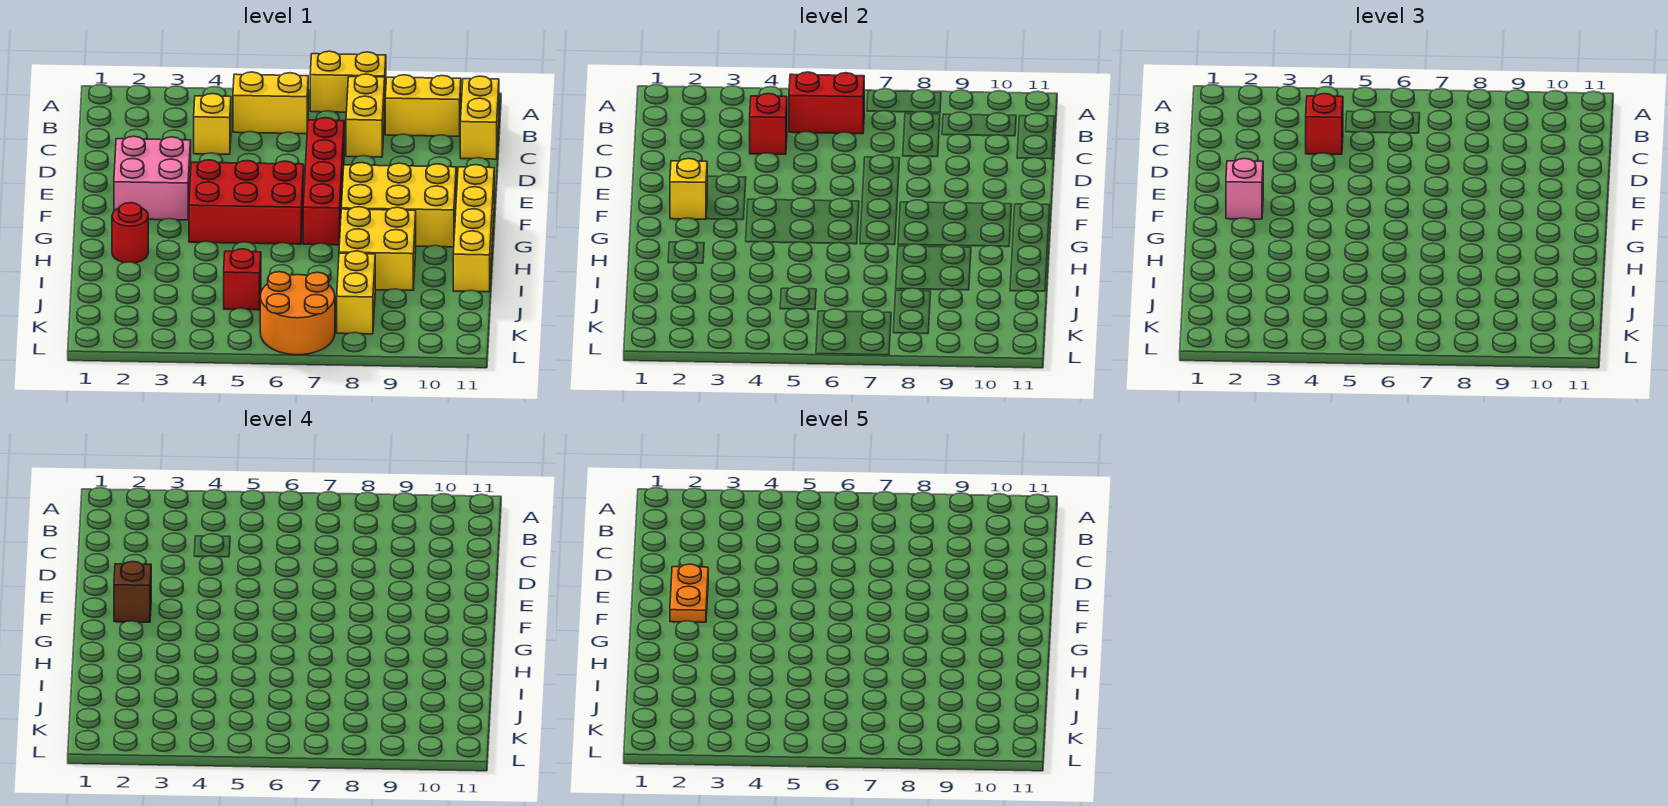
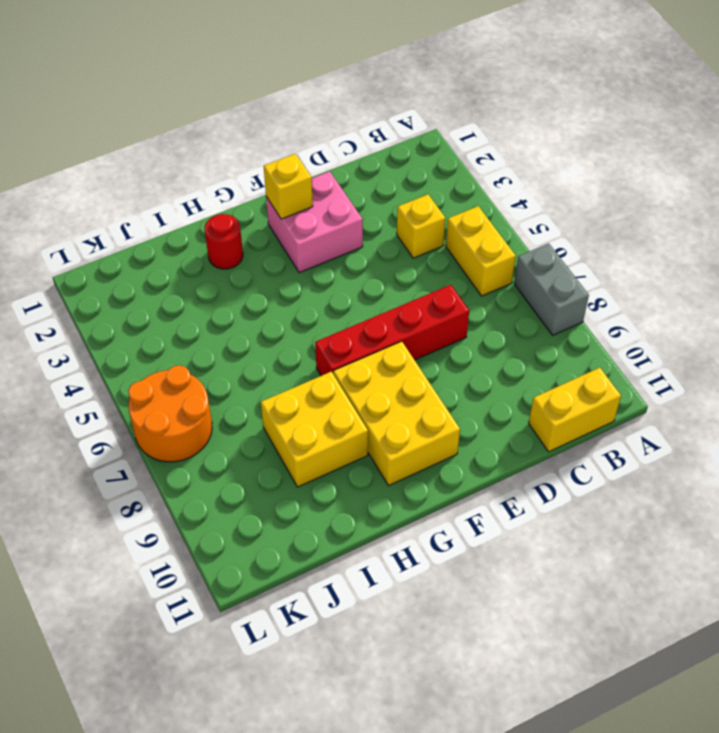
grey 1x2 brick [514,243,589,335] -> yellow 1x2 brick [310,51,386,112]
none -> yellow 1x2 brick [346,74,385,157]
none -> yellow 1x2 brick [385,75,461,136]
none -> red 2x3 brick [189,160,304,244]

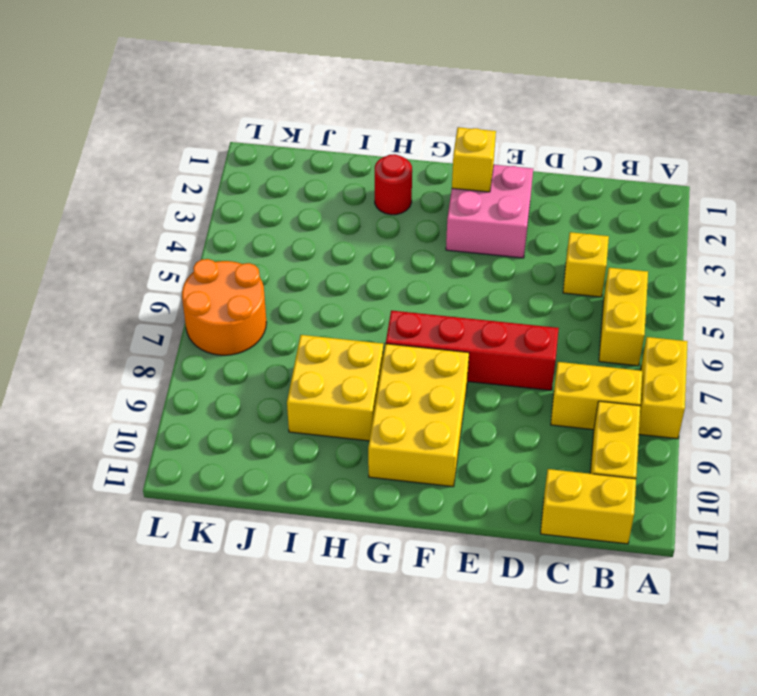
none -> red 2x3 brick [189,160,304,244]
none -> yellow 1x4 brick [453,165,494,292]
none -> red 1x1 brick [224,249,261,310]

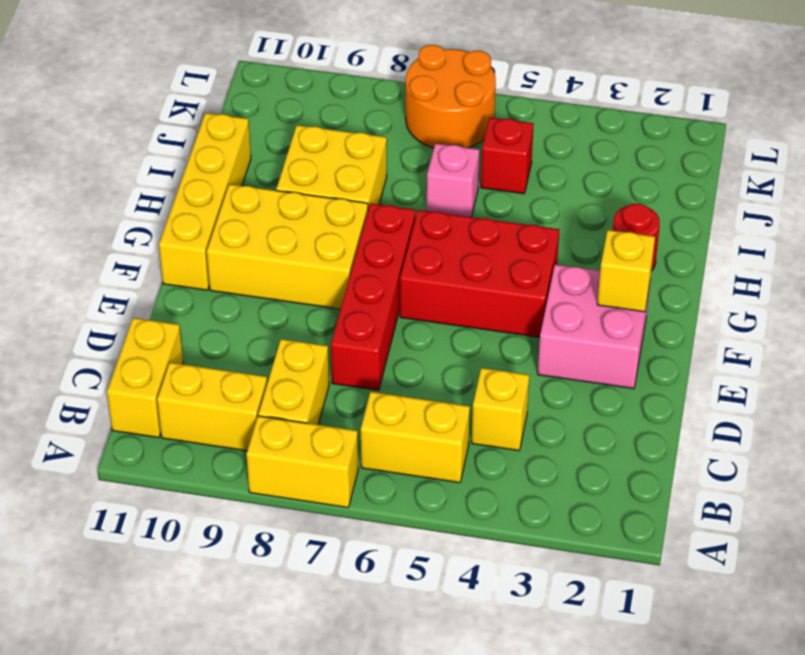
pink 1x1 brick [427,144,479,217] -> pink 1x1 brick moved to [1226,159,1263,219]
none -> yellow 1x2 brick [337,251,375,334]
none -> red 1x2 brick [789,72,864,134]
none -> red 1x1 brick [750,94,787,154]

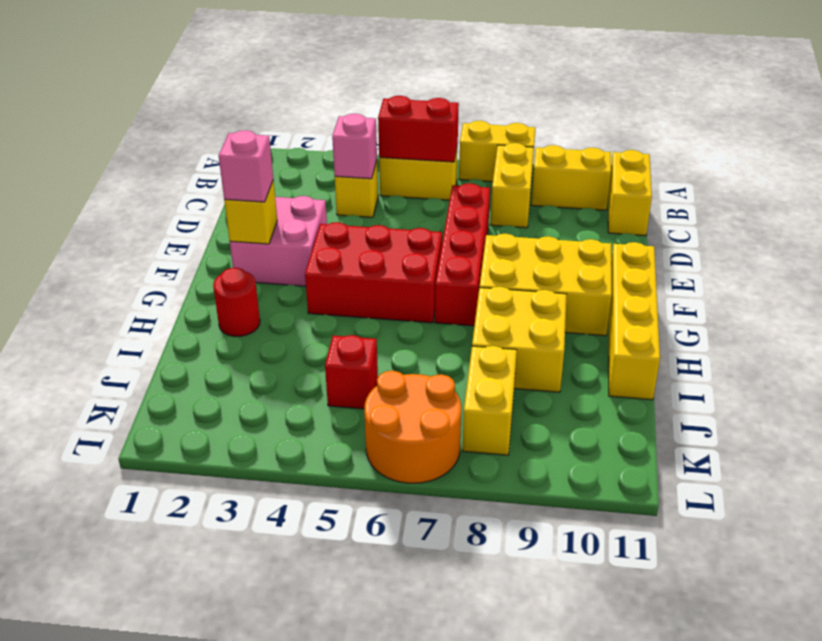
pink 1x1 brick [332,114,377,179] -> red 1x1 brick [750,94,787,154]
none -> red 1x1 brick [1306,94,1343,154]
none -> brown 1x1 brick [114,562,151,622]
none -> orange 1x2 plate [670,564,708,622]

